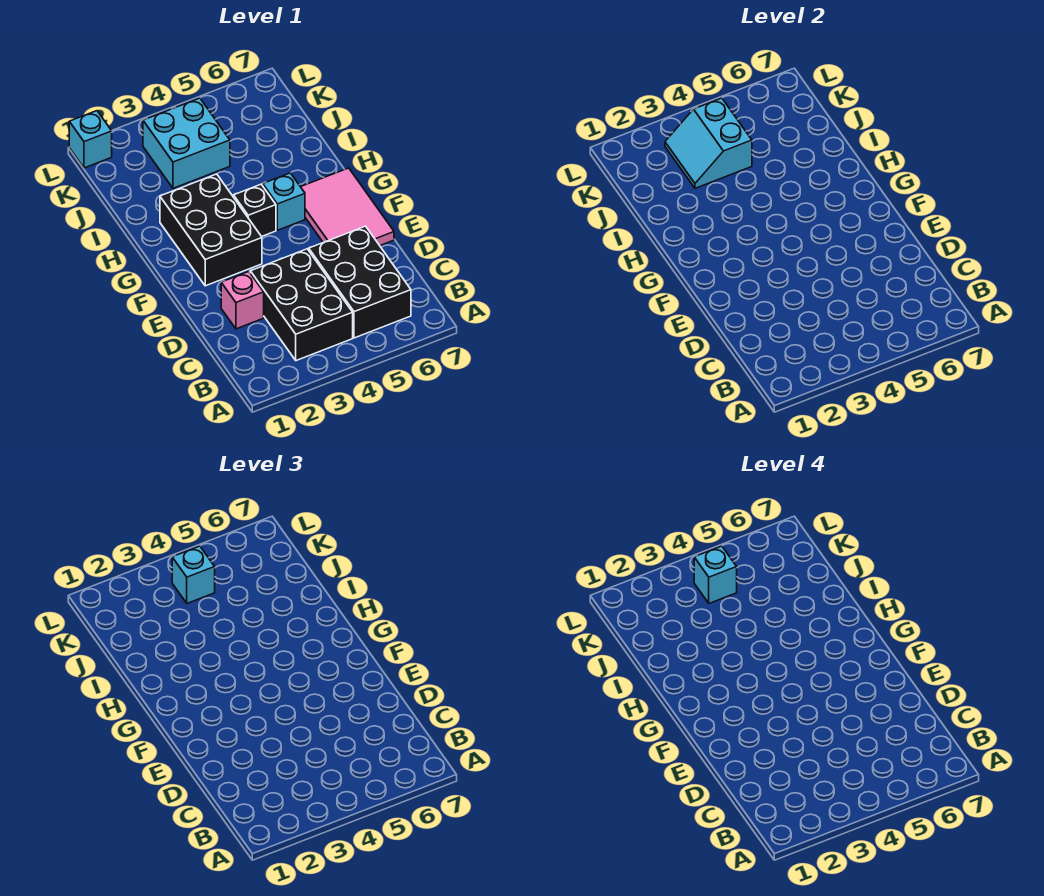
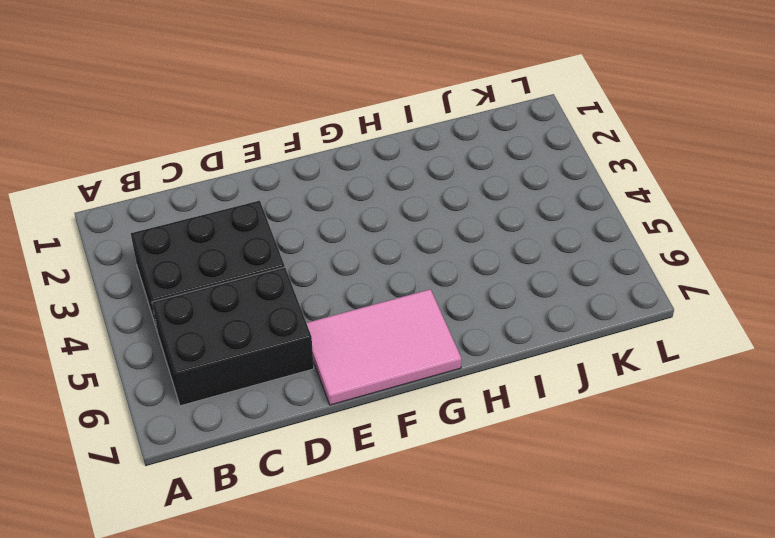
none -> pink 1x1 brick [221,272,264,329]
none -> black 2x3 brick [160,174,262,286]
none -> black 1x1 brick [234,184,276,237]

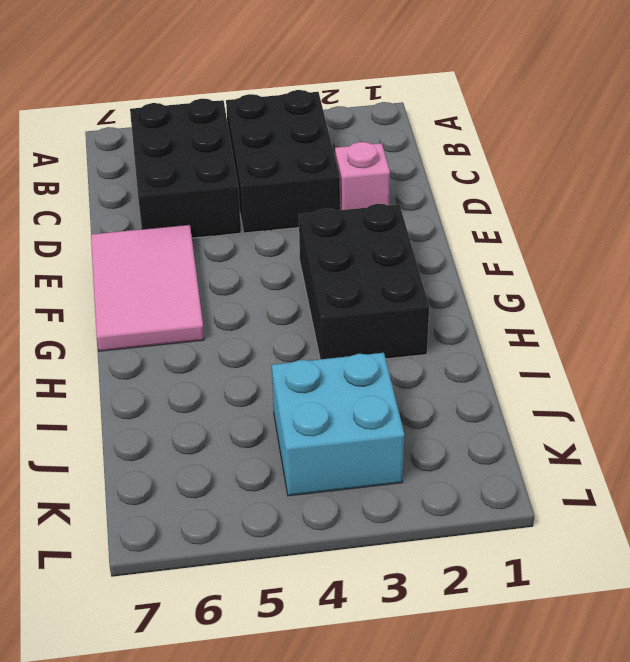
none -> black 1x1 brick [234,184,276,237]
none -> cyan 1x1 brick [263,173,305,230]
none -> cyan 1x1 brick [69,111,112,168]

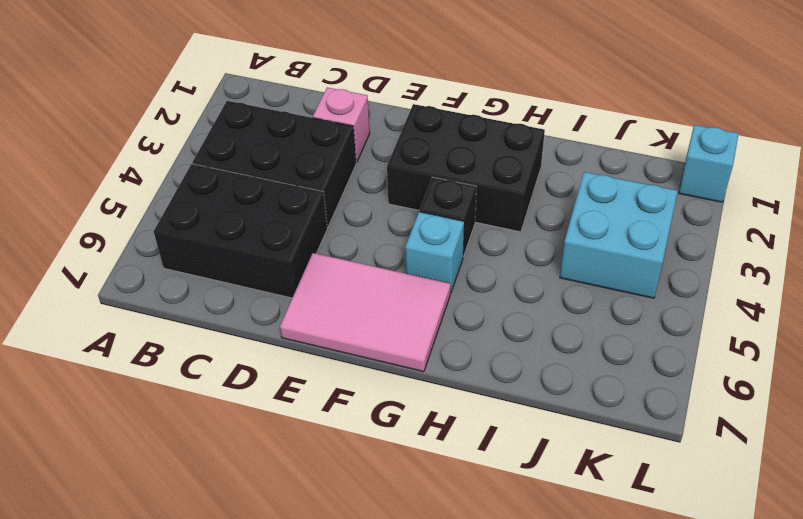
none -> cyan 2x2 slope [665,98,752,188]
none -> cyan 1x1 brick [172,546,215,603]
none -> cyan 1x1 brick [694,546,737,603]

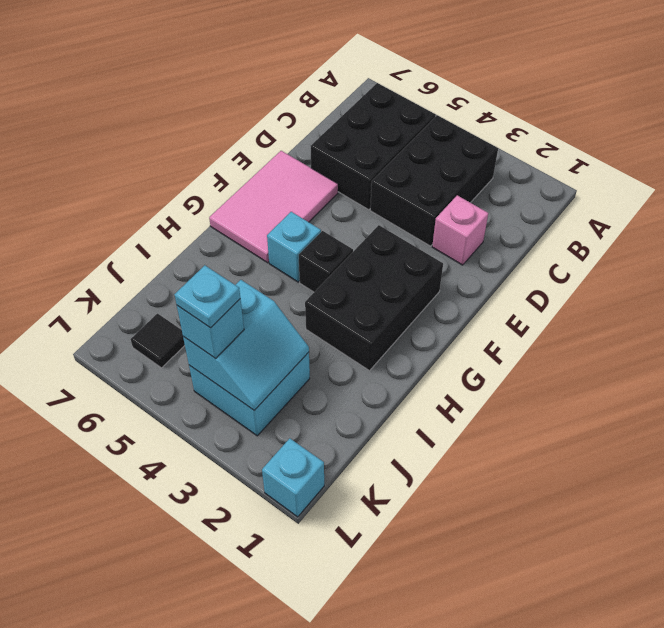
cyan 1x1 plate [174,265,240,328] -> cyan 1x1 brick [694,546,737,603]
black 1x1 tile [131,314,185,368] -> none

